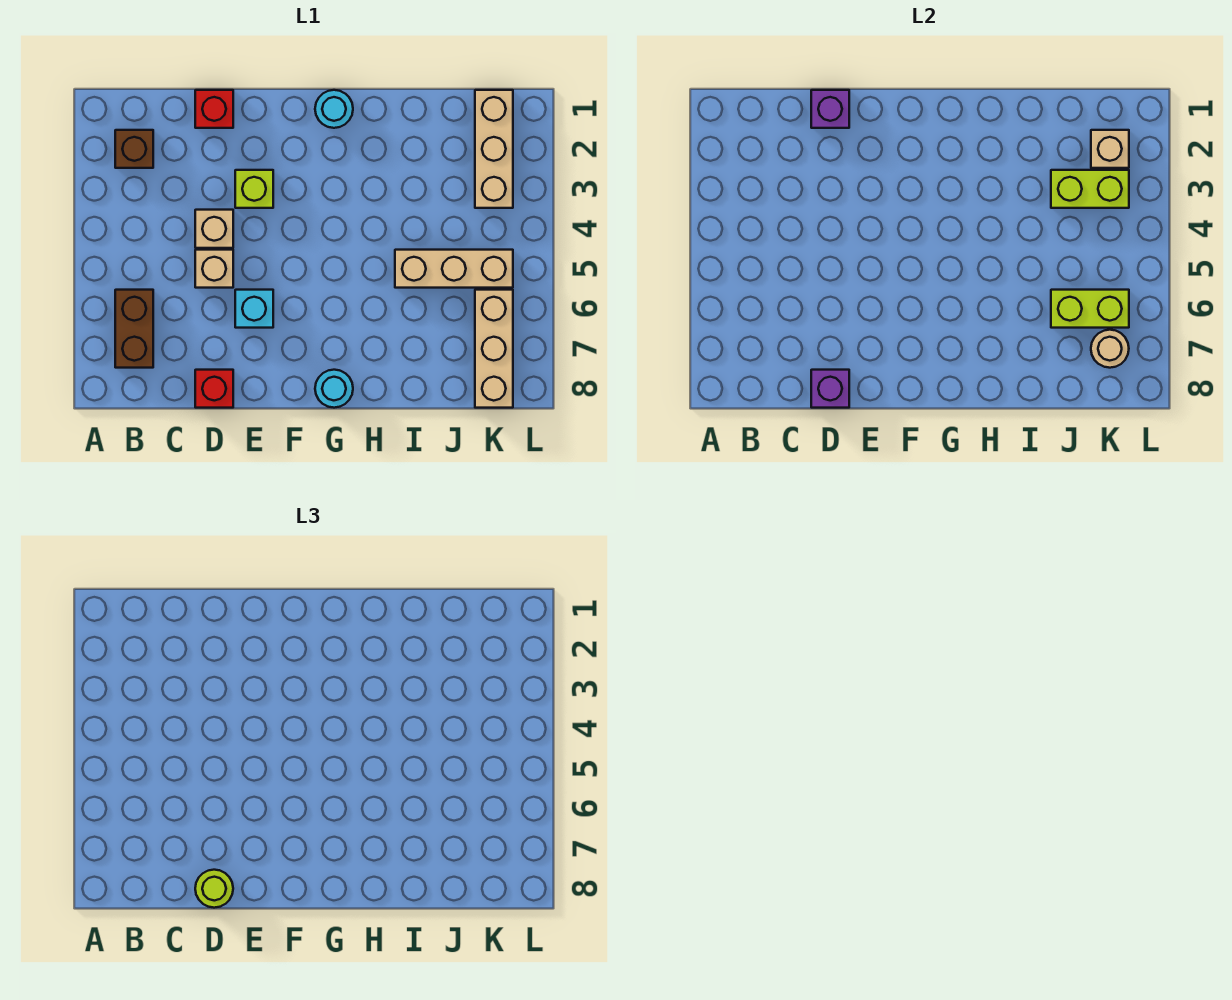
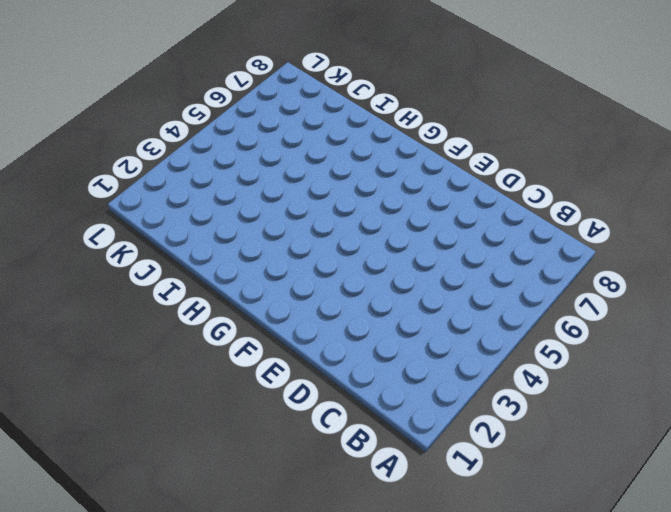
none -> brown 1x1 brick [115,130,153,168]
none -> brown 1x2 brick [115,290,153,368]
none -> red 1x1 brick [195,90,233,128]

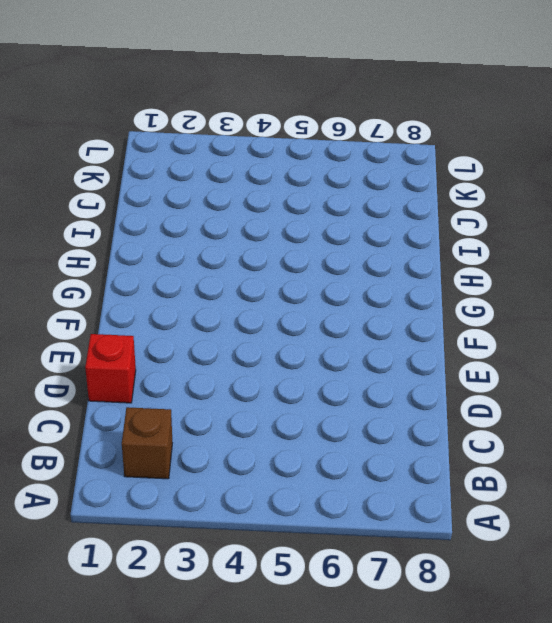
none -> brown 1x2 brick [115,290,153,368]
none -> tan 1x1 brick [195,210,233,248]
none -> tan 1x1 brick [195,250,233,288]

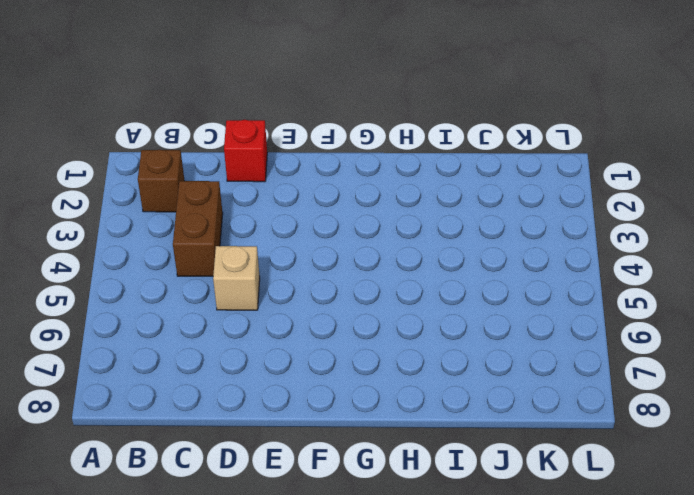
brown 1x2 brick [173,181,223,276] -> brown 1x2 brick moved to [115,290,153,368]
none -> tan 1x1 brick [195,210,233,248]
none -> red 1x1 brick [195,370,233,408]
none -> lime 1x1 brick [235,170,273,208]

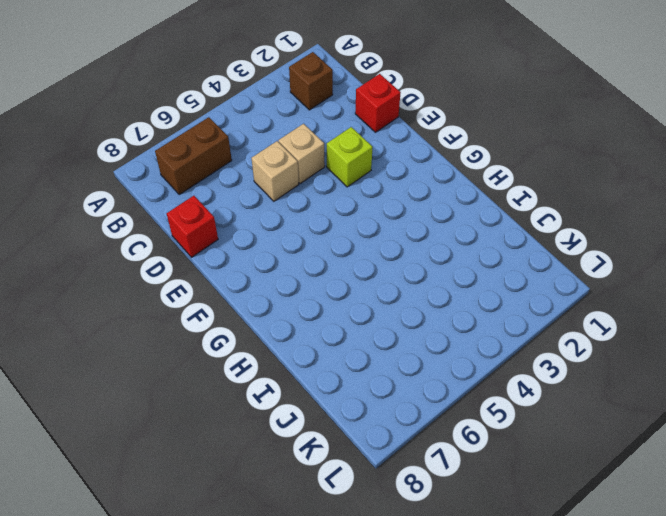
none -> cyan 1x1 brick [235,290,273,328]
none -> cyan 1x1 round brick [315,90,353,128]
none -> cyan 1x1 round brick [315,370,353,408]

